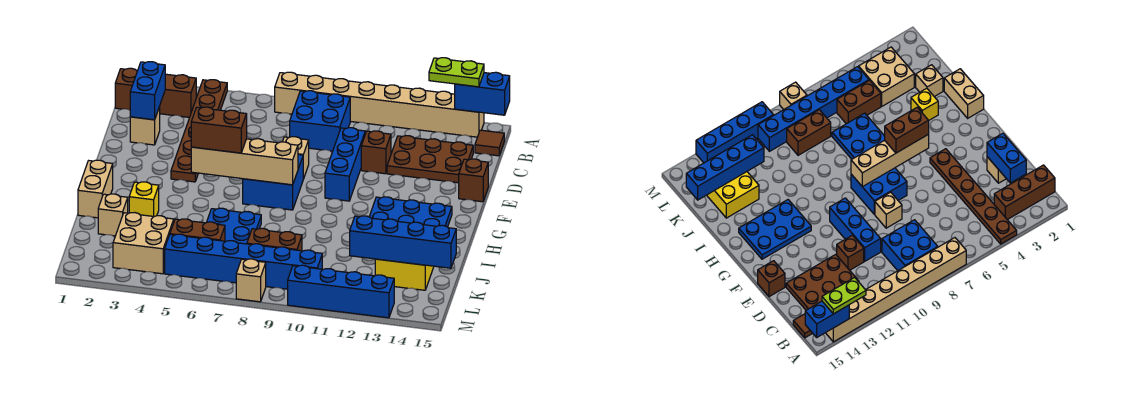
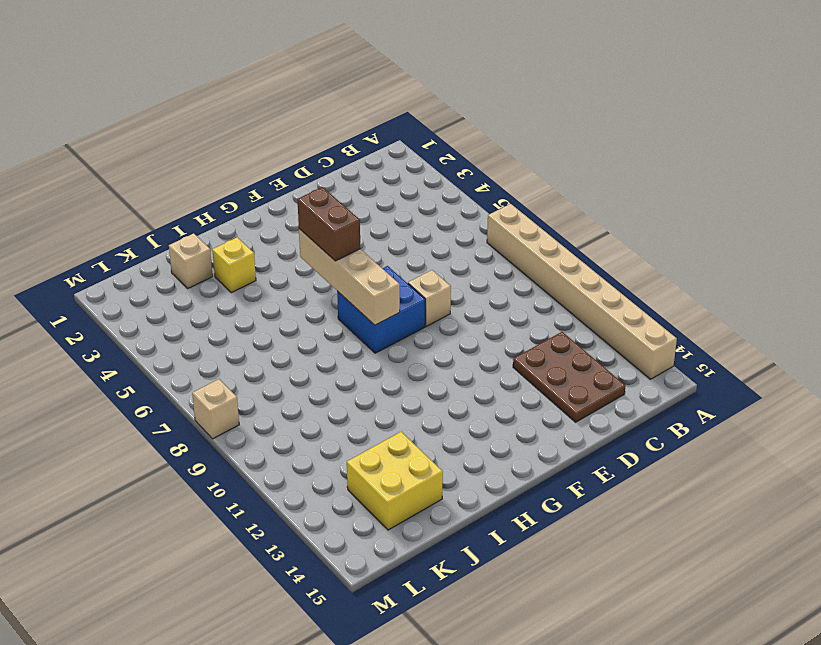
none -> brown 1x6 plate [171,80,227,182]
none -> brown 1x3 brick [115,68,196,117]
none -> blue 2x2 brick [290,91,350,151]
none -> brown 1x1 tile [475,130,504,156]

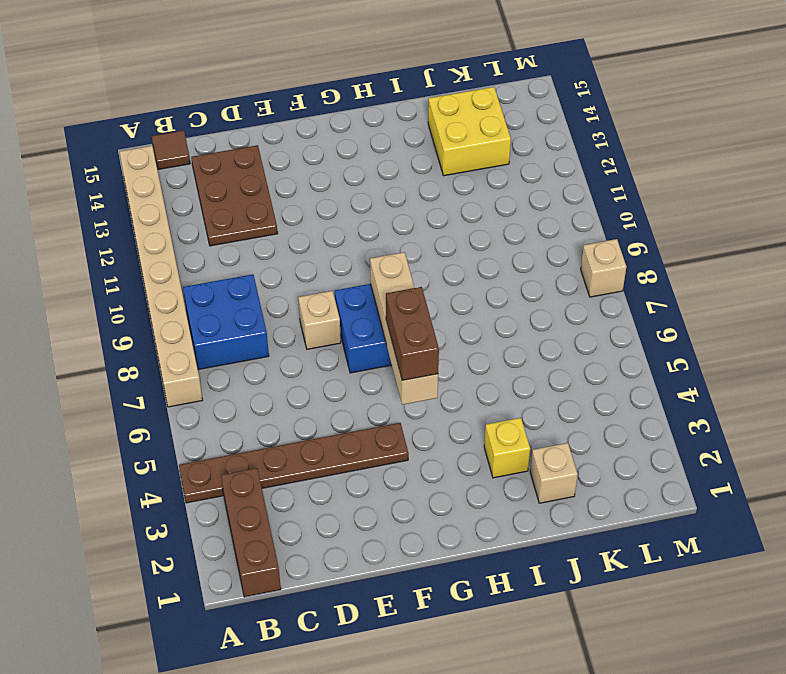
none -> tan 1x1 brick [130,107,160,145]
none -> blue 1x3 brick [325,128,365,201]
none -> brown 1x1 brick [361,131,391,174]
none -> brown 1x1 brick [459,159,488,202]

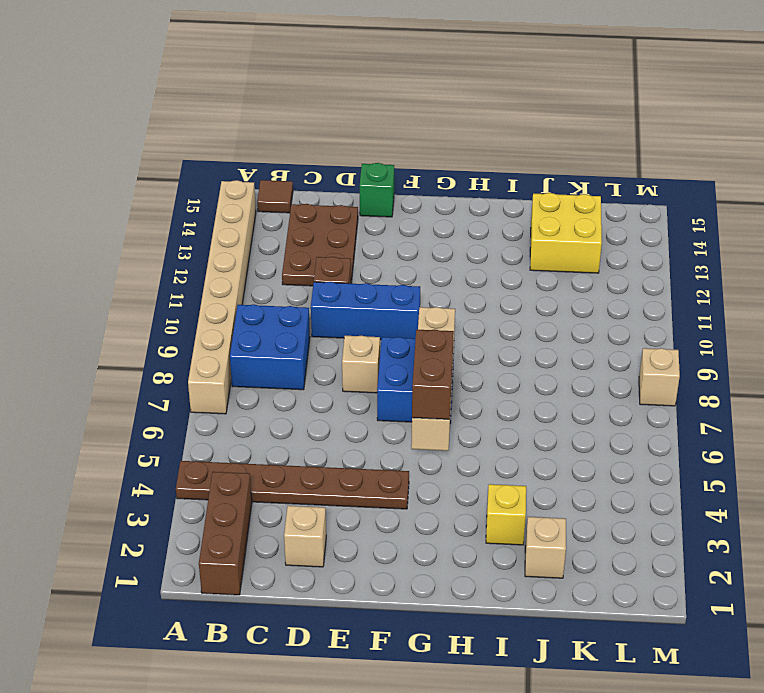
green 1x1 brick [360,163,394,217] -> brown 1x1 brick [459,159,488,202]
none -> blue 2x3 plate [369,197,452,227]
none -> tan 1x2 brick [78,160,113,218]
none -> blue 2x2 plate [207,208,261,244]
none -> tan 2x2 brick [113,213,174,274]

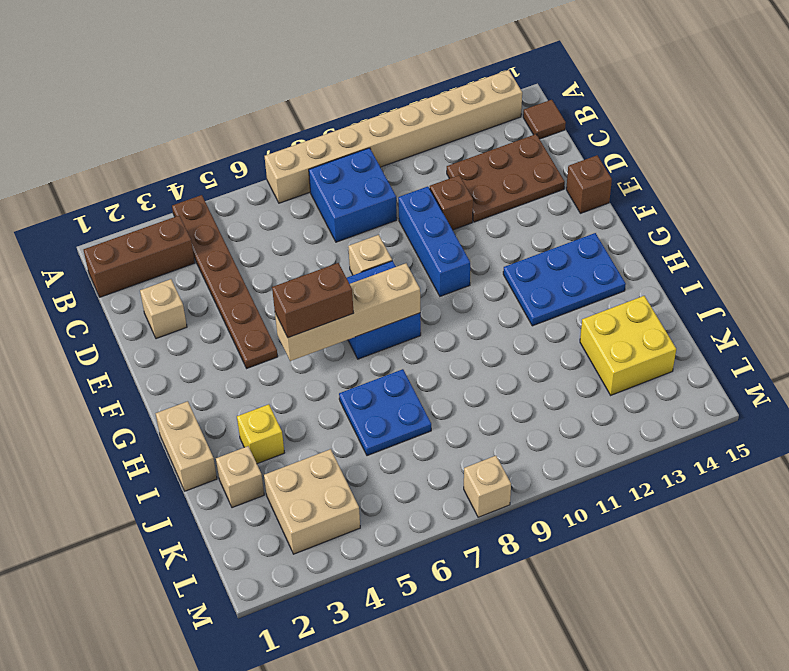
none -> brown 1x2 brick [170,219,225,241]
none -> brown 1x2 brick [247,228,302,251]
none -> blue 1x6 brick [165,234,322,289]
none -> blue 1x4 brick [288,265,394,318]

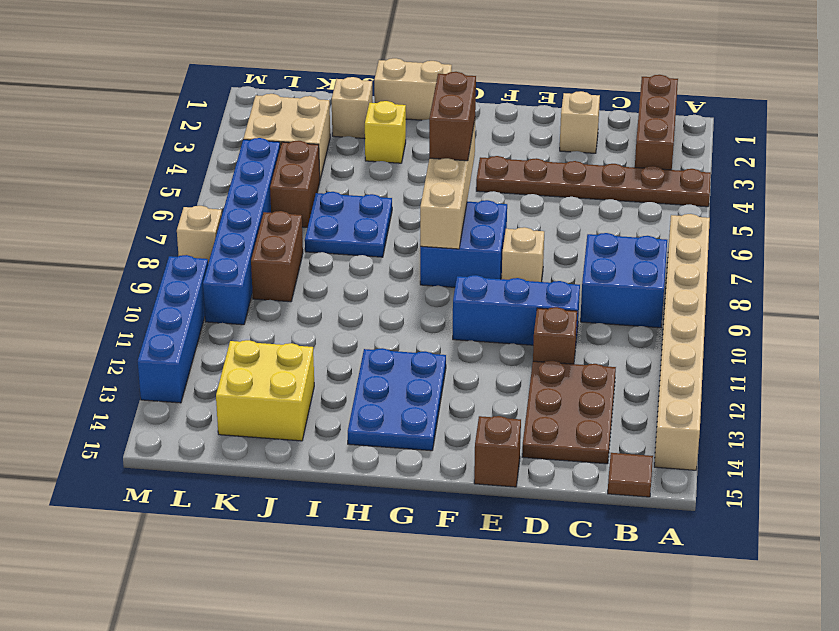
none -> blue 1x2 brick [455,72,510,115]
none -> blue 1x2 brick [130,62,165,120]
none -> blue 1x4 brick [350,216,456,268]
none -> lime 1x2 plate [429,58,484,87]

